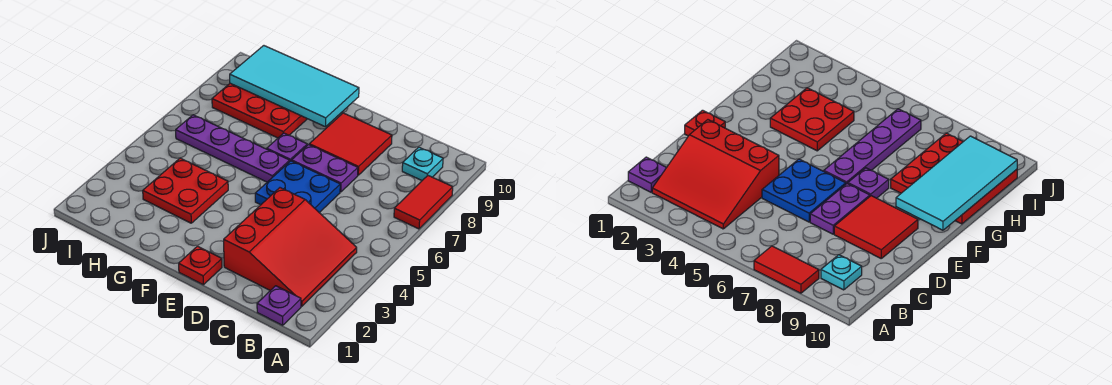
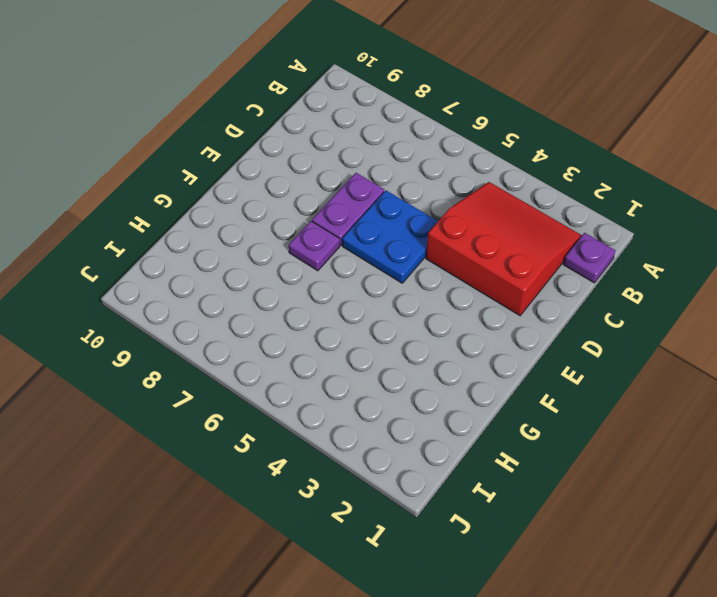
none -> red 1x2 tile [394,176,453,229]
none -> cyan 1x1 plate [402,147,443,180]
none -> red 2x2 tile [309,113,392,175]

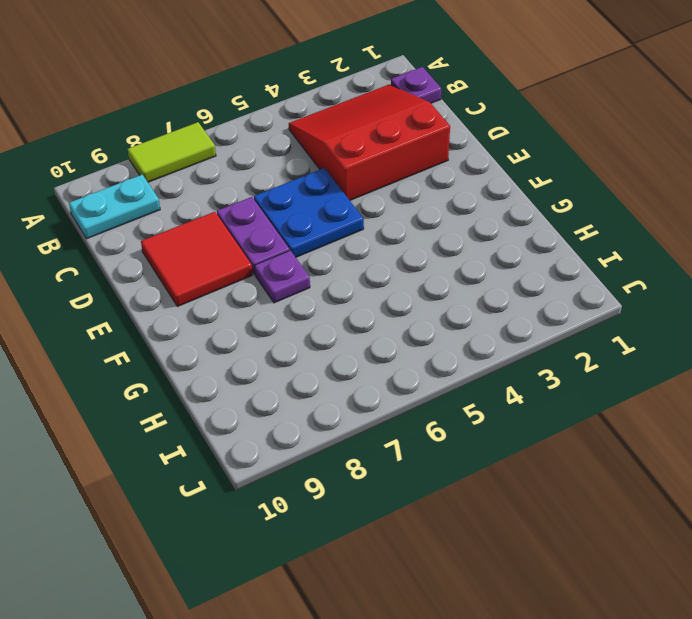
lime 1x2 tile [128,122,216,182] -> red 1x2 tile [394,176,453,229]
cyan 1x2 plate [69,175,160,239] -> cyan 1x1 plate [402,147,443,180]
none -> red 1x1 plate [179,246,222,285]
none -> purple 1x4 plate [176,115,290,182]
none -> red 2x2 plate [143,158,228,223]

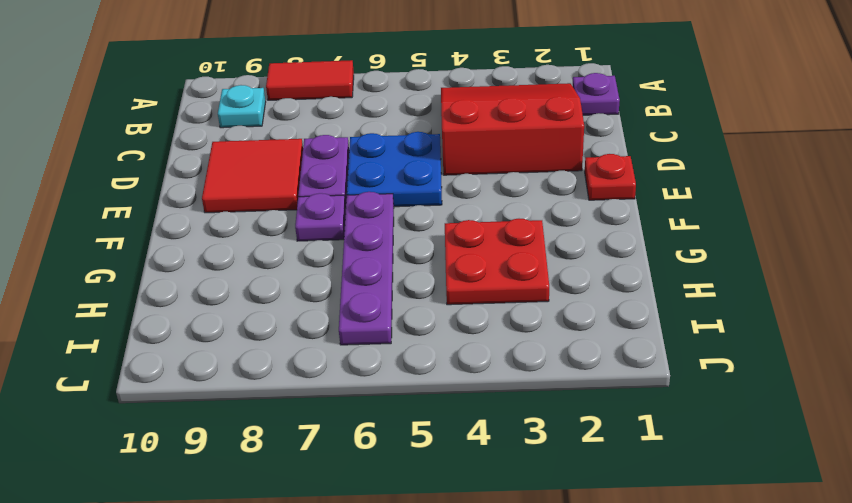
none -> red 3x3 plate [212,83,307,138]
none -> cyan 2x4 tile [230,46,359,127]

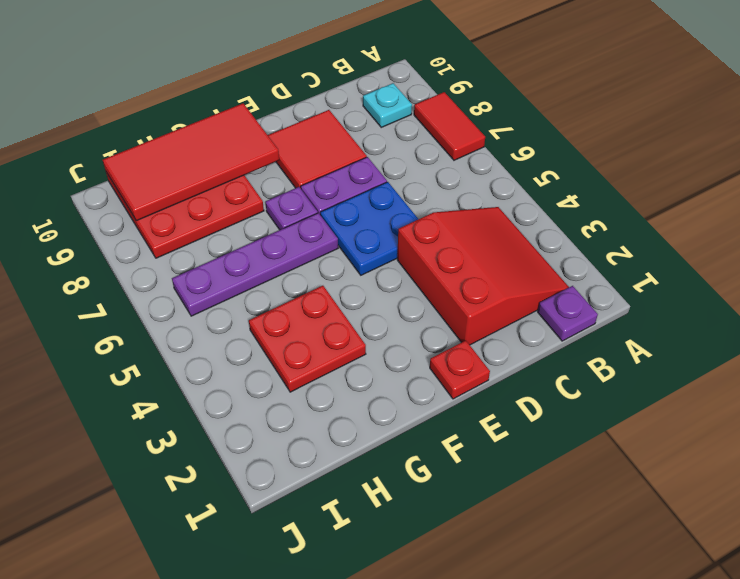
red 2x4 tile [103,103,279,221] -> cyan 2x4 tile [230,46,359,127]

